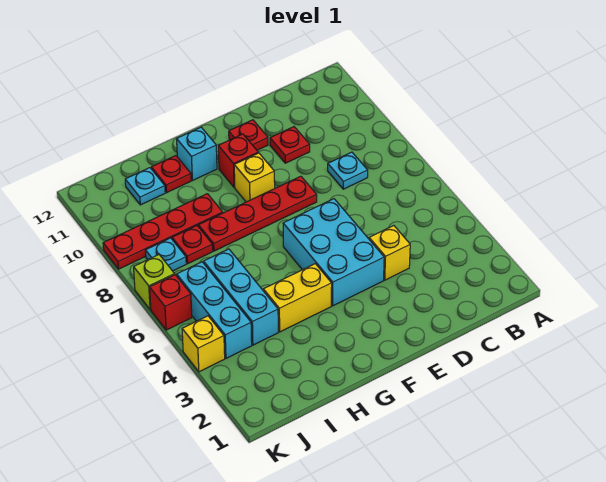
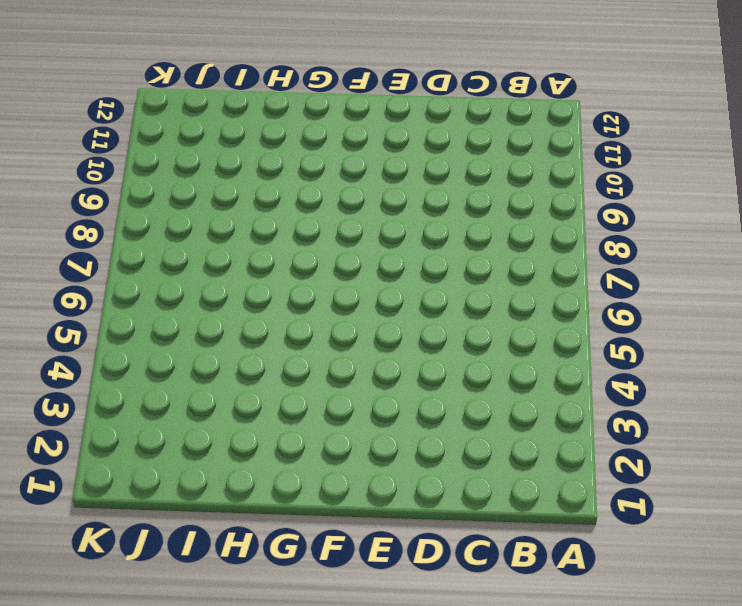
none -> cyan 1x1 plate [328,152,368,189]
none -> yellow 1x1 brick [369,226,410,280]
none -> red 1x1 plate [270,127,310,163]

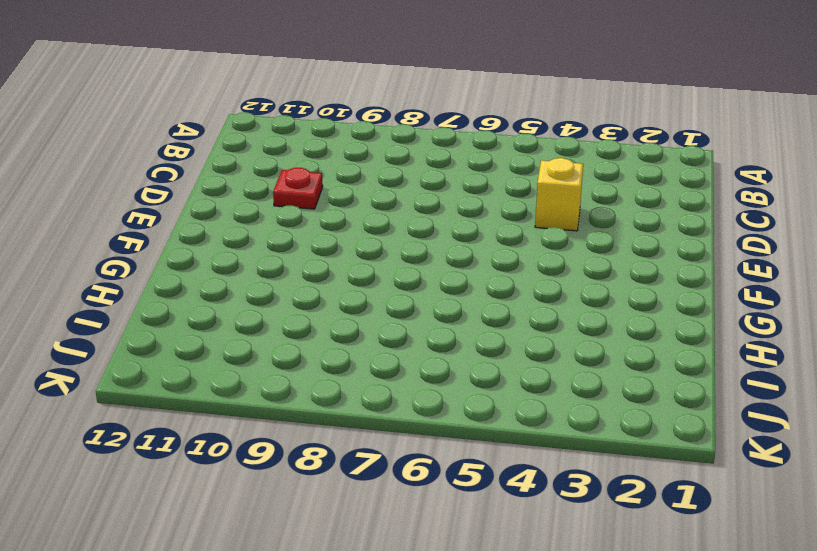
none -> cyan 1x1 plate [328,152,368,189]
none -> cyan 2x3 brick [283,199,384,306]
none -> red 1x4 plate [198,176,317,251]

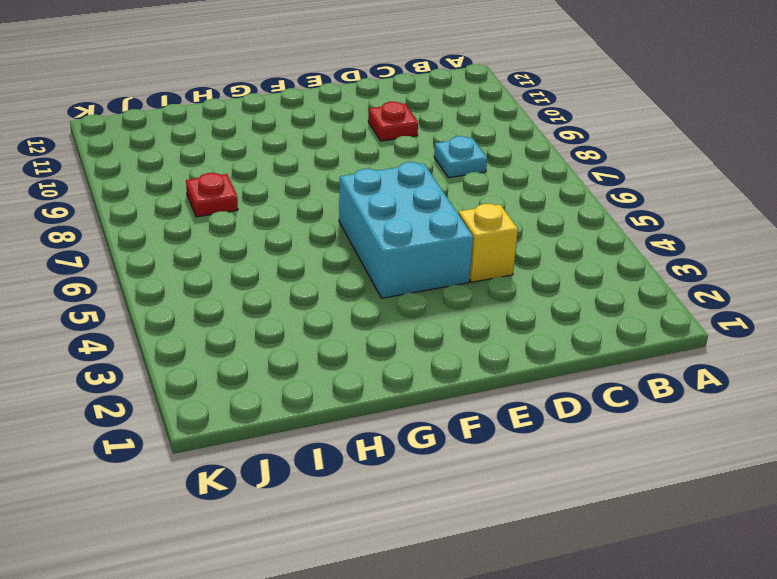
none -> red 1x4 plate [198,176,317,251]
none -> red 1x1 plate [229,120,268,150]
none -> yellow 1x1 brick [234,153,275,202]

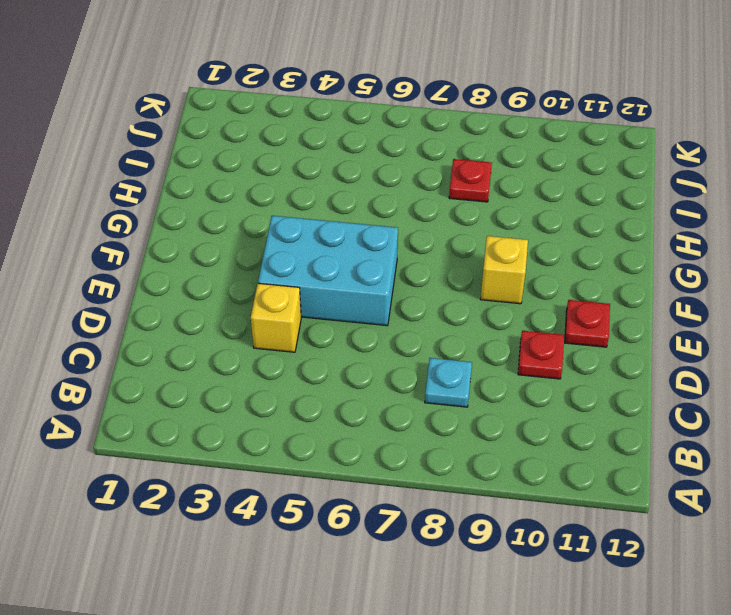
none -> red 1x4 plate [198,176,317,251]
none -> red 1x1 brick [218,134,258,187]
none -> yellow 1x2 brick [263,264,332,332]

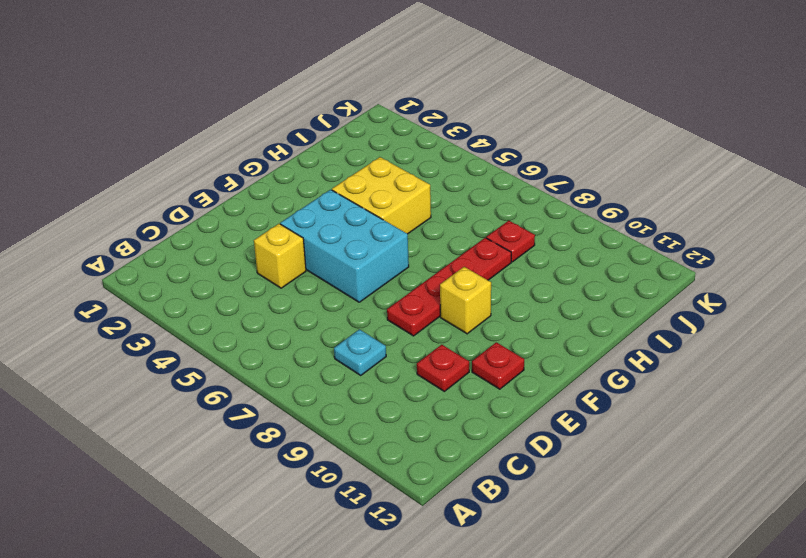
yellow 2x2 brick [332,157,431,234] -> yellow 1x2 brick [263,264,332,332]
none -> red 1x1 brick [218,134,258,187]
none -> cyan 1x1 brick [177,127,217,181]
none -> red 1x4 plate [103,194,223,269]

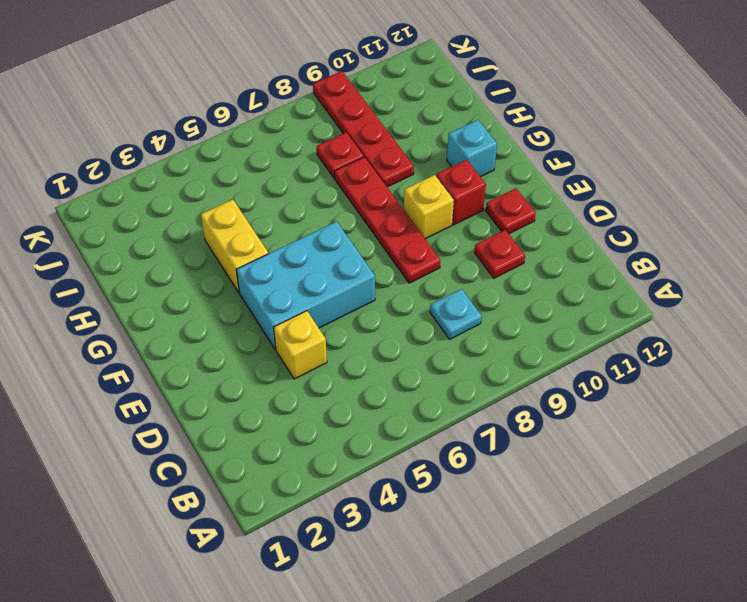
none -> red 1x1 plate [151,156,191,193]
none -> cyan 1x3 brick [204,249,278,345]
none -> cyan 1x1 plate [125,168,165,205]

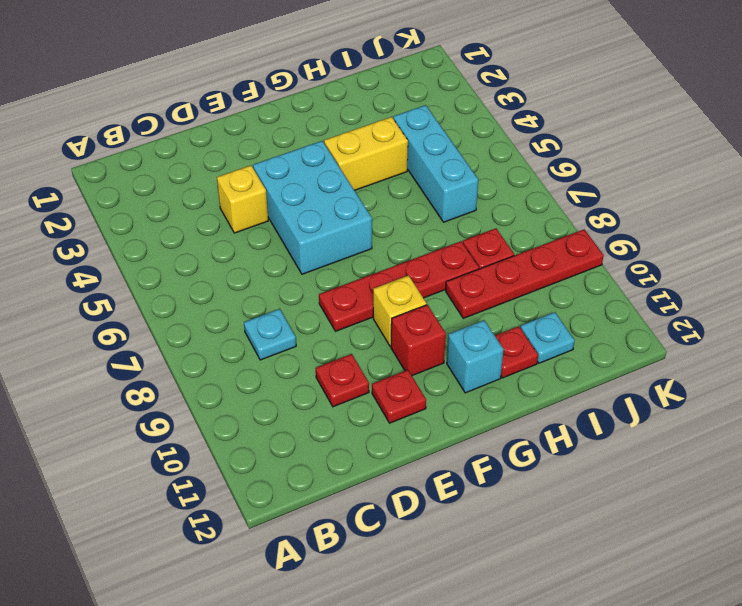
none -> cyan 1x3 brick [177,262,252,358]
none -> cyan 1x1 plate [146,238,186,271]
none -> yellow 1x1 brick [182,316,225,372]

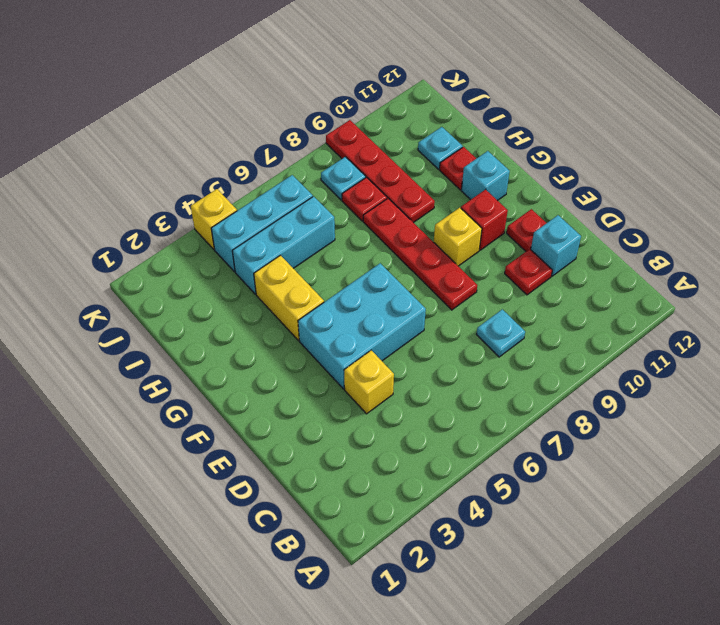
cyan 1x1 brick [531,215,581,276] -> none
none -> red 1x1 brick [150,275,192,330]
none -> lime 1x1 brick [134,255,175,310]

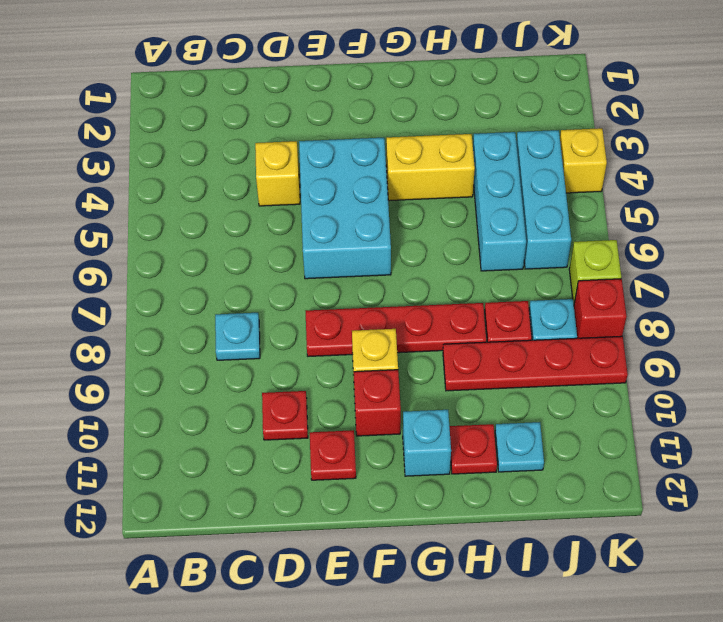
red 1x1 brick [574,279,627,338] -> red 1x1 brick moved to [150,275,192,330]

